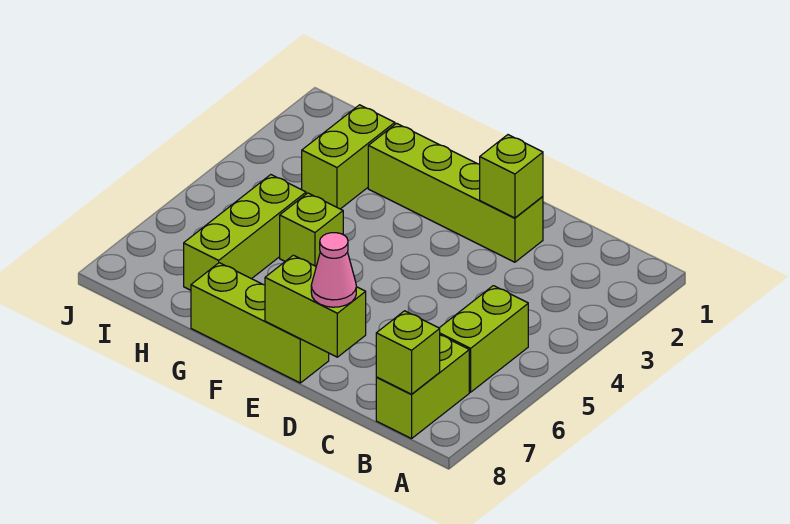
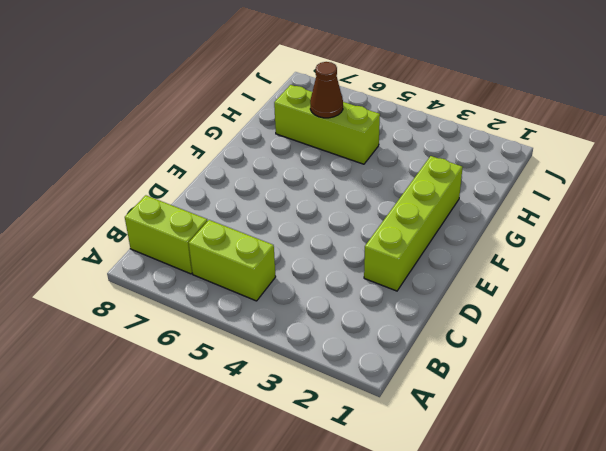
brown 1x1 cone [310,62,343,118] -> none
none -> lime 1x3 brick [191,263,329,383]
none -> lime 1x1 brick [280,193,343,266]

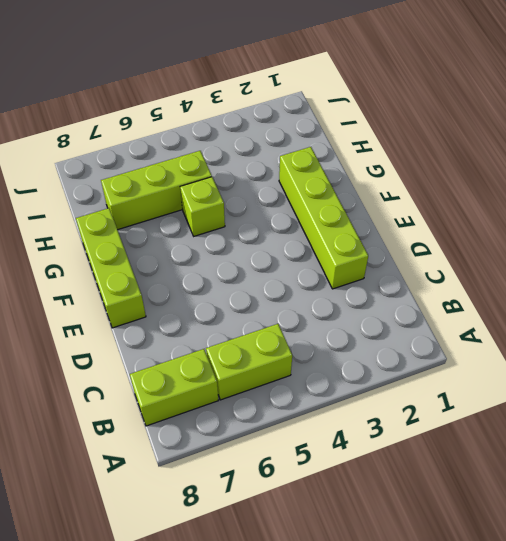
none -> lime 1x2 brick [302,105,395,209]
none -> lime 1x1 brick [376,311,440,394]

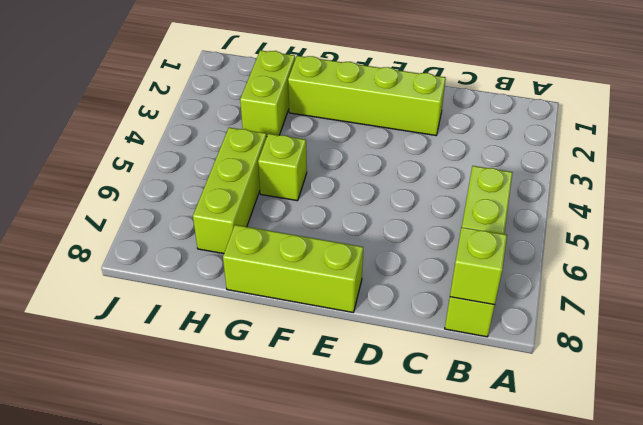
none -> lime 1x1 brick [480,135,543,218]
none -> lime 1x2 brick [265,255,366,357]

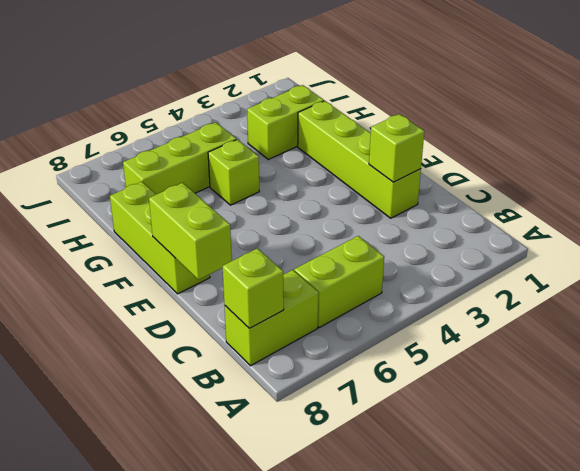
none -> pink 1x1 cone [311,233,356,307]

